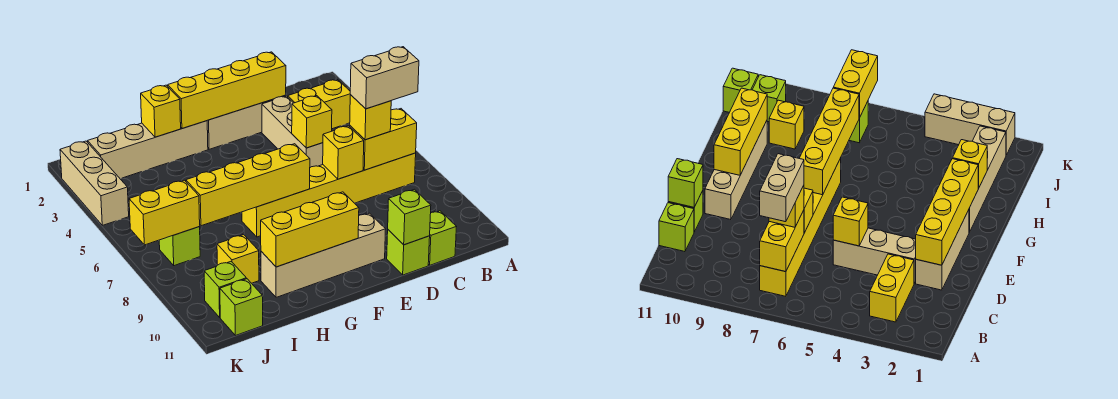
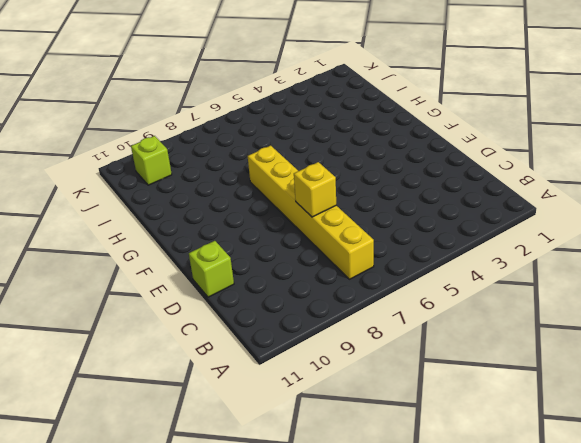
none -> yellow 1x2 brick [288,80,351,129]
none -> lime 1x1 brick [428,211,456,265]
none -> tan 1x3 brick [207,95,286,149]

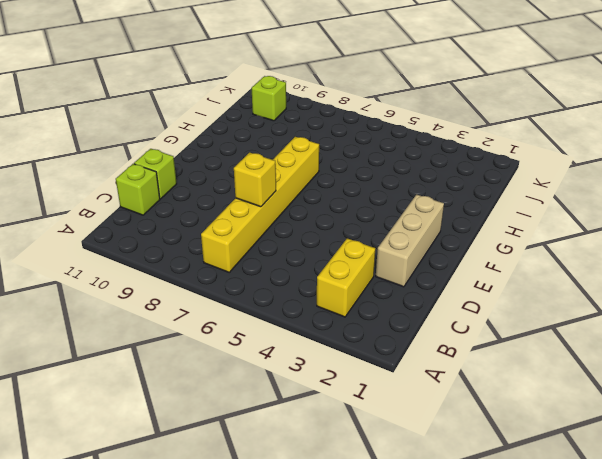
none -> tan 1x3 brick [262,96,323,167]
none -> tan 1x4 brick [261,213,386,297]
none -> tan 1x4 brick [88,121,208,179]

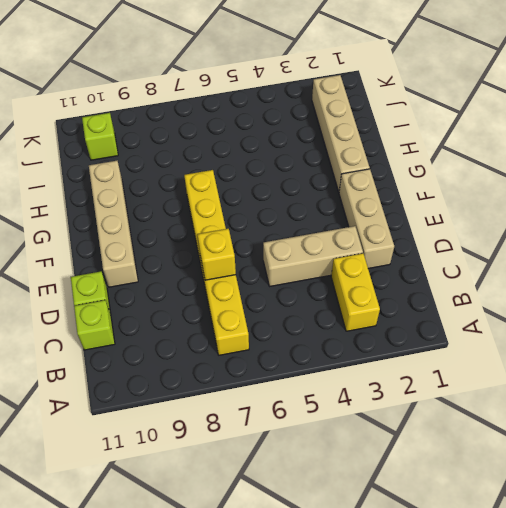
none -> yellow 1x1 brick [217,235,259,283]
none -> lime 1x1 brick [159,227,200,266]
none -> lime 1x1 brick [220,279,263,336]

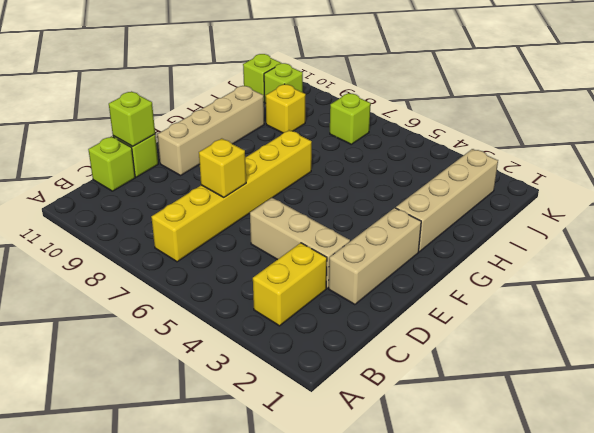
none -> tan 1x3 brick [60,141,129,225]
none -> yellow 1x2 brick [350,109,417,170]
none -> yellow 1x4 brick [168,52,286,129]

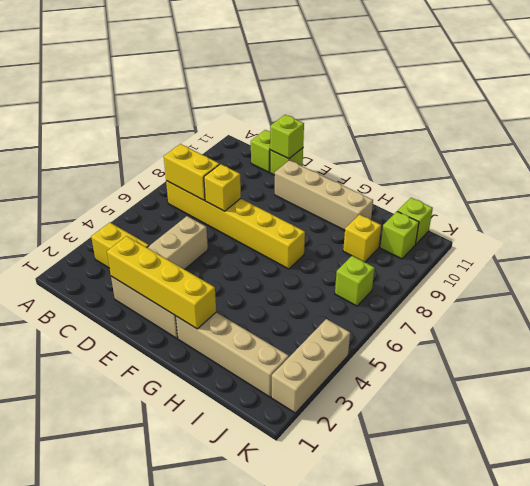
none -> yellow 1x1 brick [292,96,332,148]
none -> yellow 1x4 brick [186,144,310,226]
none -> yellow 1x3 brick [261,192,359,267]

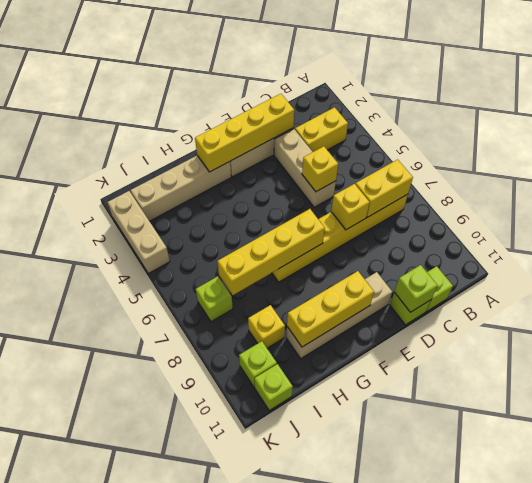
none -> yellow 1x1 brick [141,85,181,137]
none -> yellow 1x2 brick [129,180,200,245]
none -> yellow 1x1 brick [350,95,391,140]

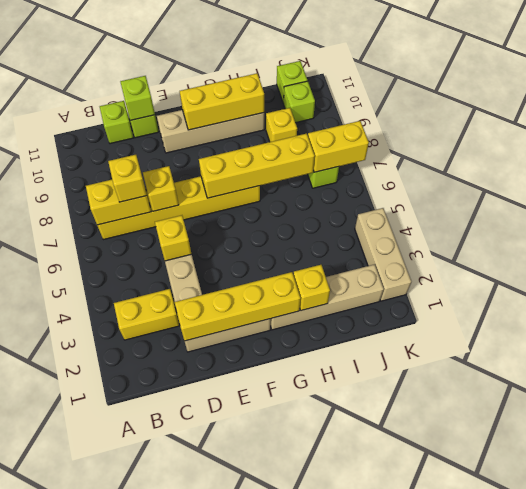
none -> tan 1x2 brick [350,47,419,109]

